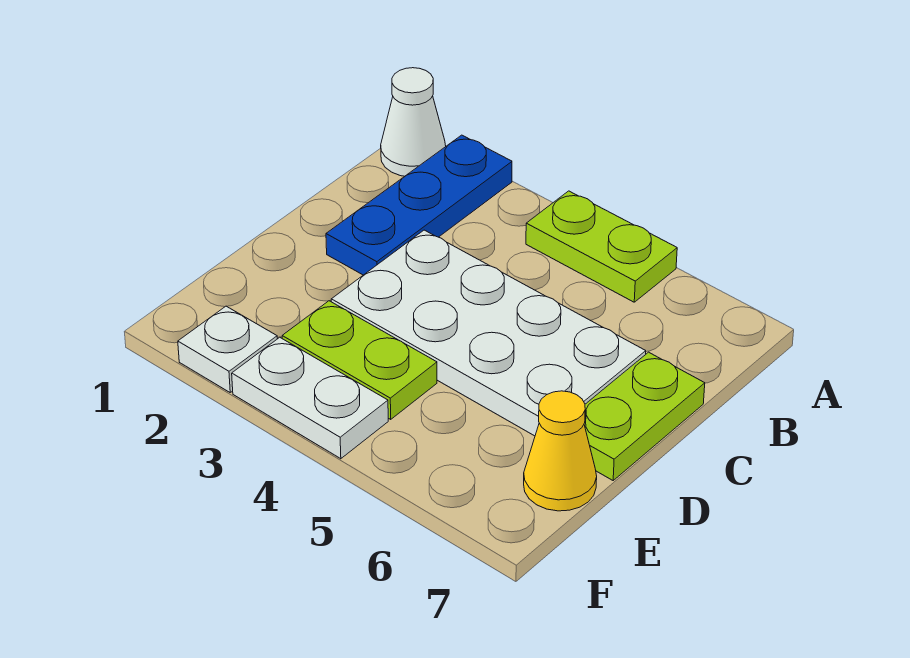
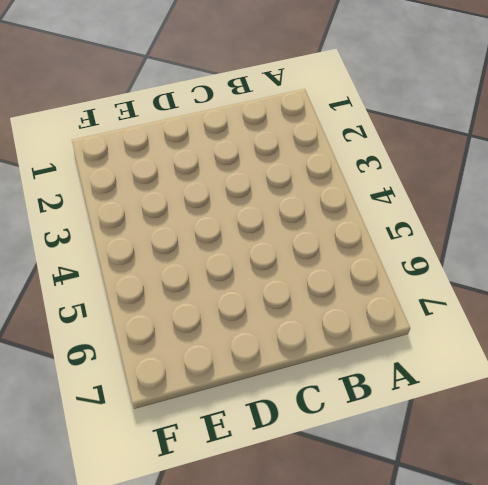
none -> white 1x1 cone [381,68,446,176]
none -> blue 1x3 plate [326,135,512,275]

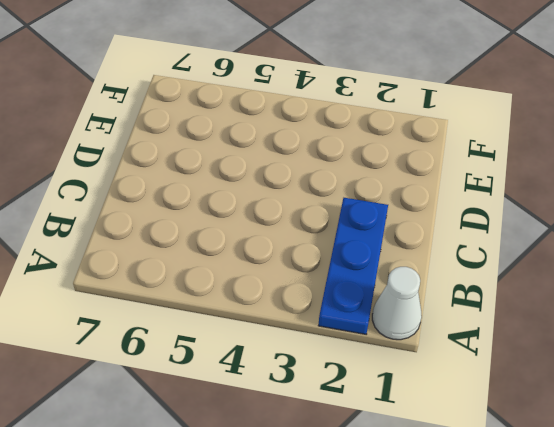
none -> lime 1x2 plate [526,191,677,302]
none -> white 2x4 plate [331,230,646,436]

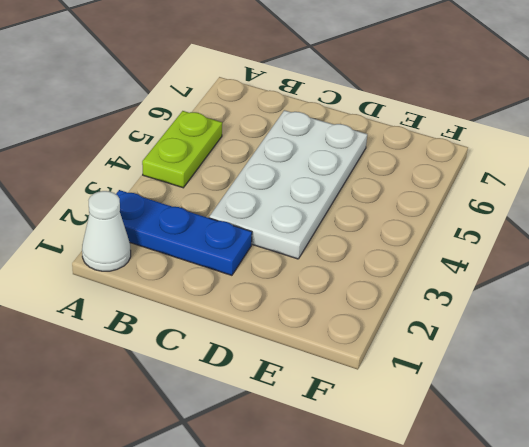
none -> lime 1x2 plate [584,352,705,480]
none -> lime 1x2 plate [282,301,437,419]

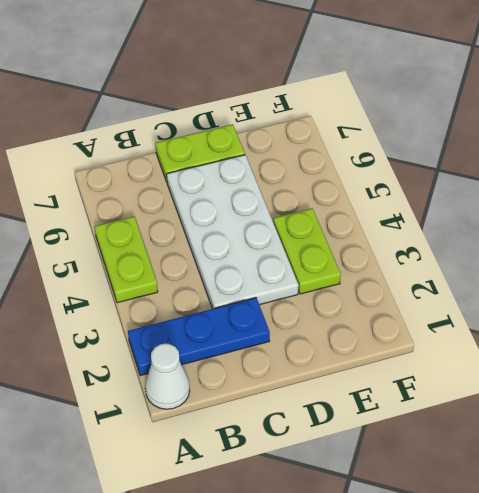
none -> yellow 1x1 cone [524,391,597,511]
none -> white 1x1 plate [178,306,277,392]

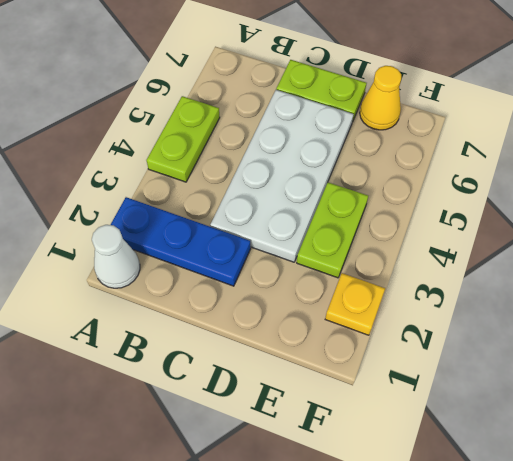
yellow 1x1 plate [325,273,385,335] -> white 1x1 plate [178,306,277,392]
none -> white 1x2 plate [232,337,388,459]

